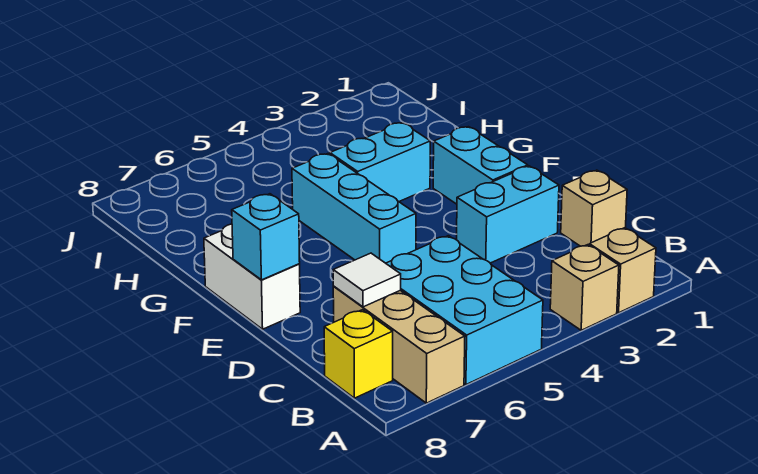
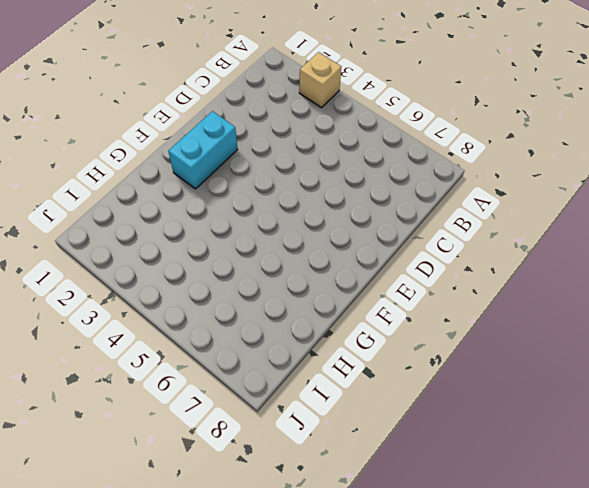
none -> tan 1x1 brick [589,228,656,313]
none -> cyan 2x3 brick [386,236,543,384]
none -> tan 1x3 brick [333,287,465,403]

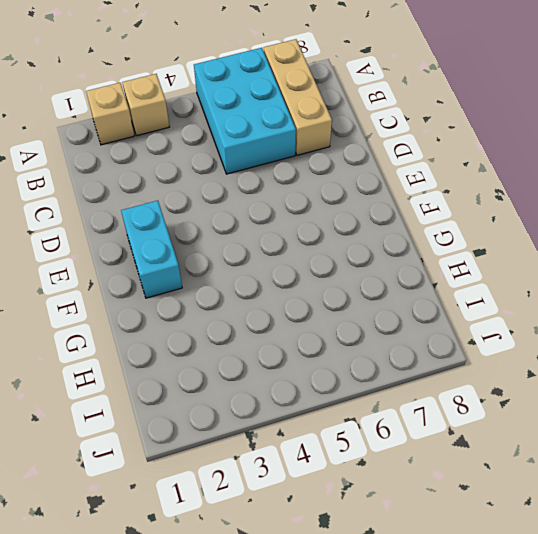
none -> yellow 1x1 brick [324,310,393,398]
none -> tan 1x1 brick [561,170,627,246]
none -> cyan 1x2 brick [457,166,559,263]

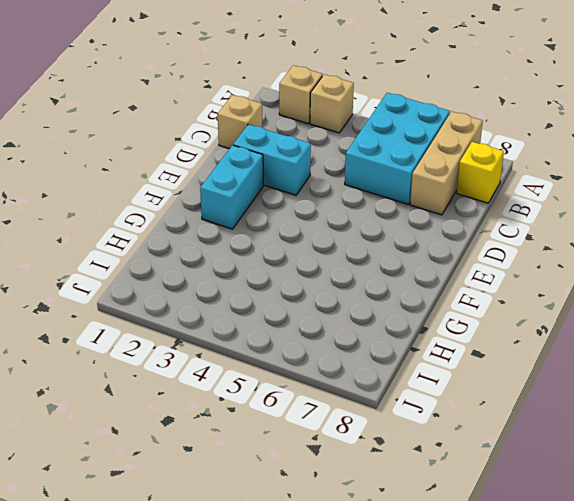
none -> cyan 1x3 brick [292,154,416,263]
none -> white 1x2 brick [204,224,300,329]
none -> cyan 1x2 brick [330,123,430,201]

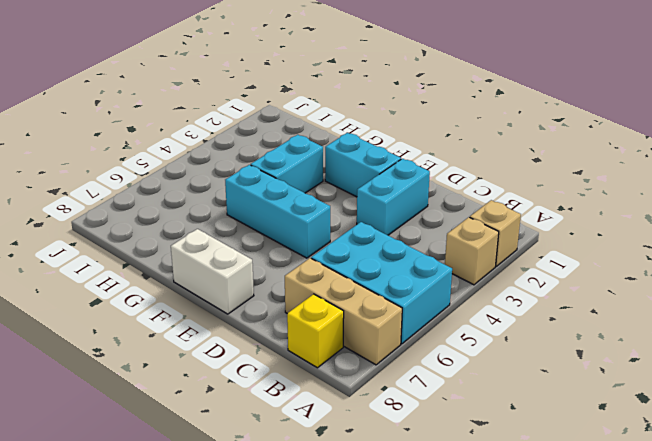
none -> tan 1x1 brick [561,170,627,246]
none -> white 1x1 tile [333,253,401,307]
none -> cyan 1x1 brick [232,194,300,280]

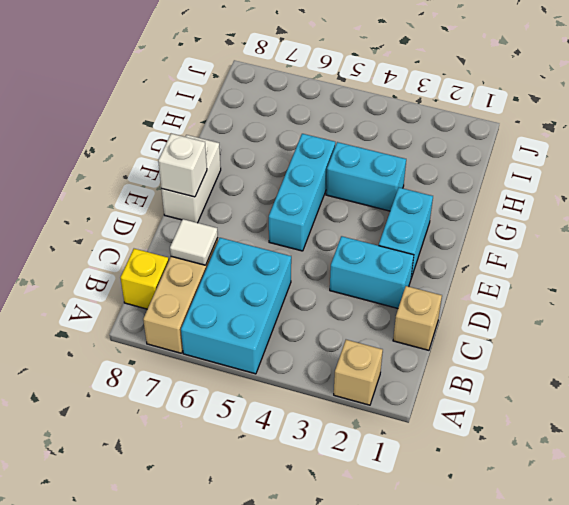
white 1x1 brick [158,134,207,197] -> cyan 1x1 brick [232,194,300,280]
none -> tan 1x1 brick [550,245,619,330]

